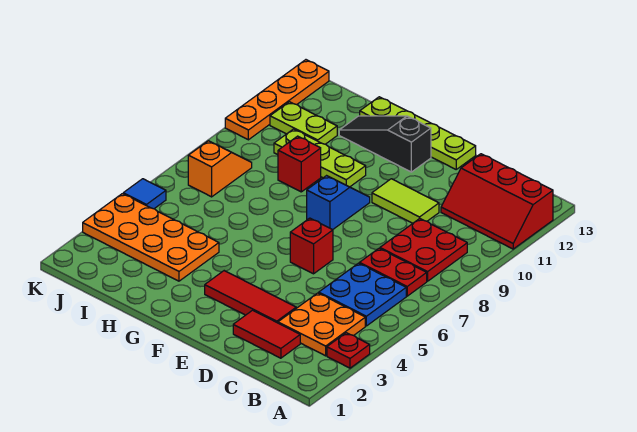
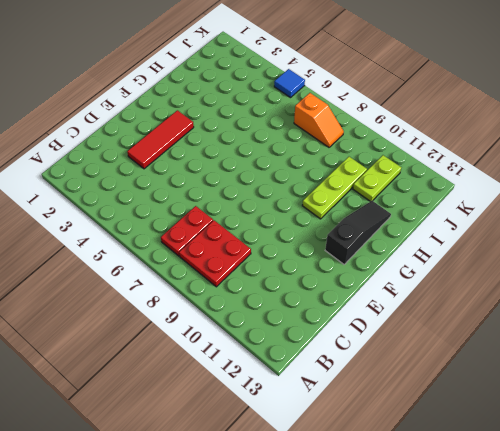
none -> red 1x1 plate [327,333,370,368]
none -> red 2x3 slope [441,154,553,249]
none -> orange 2x2 plate [278,293,365,356]

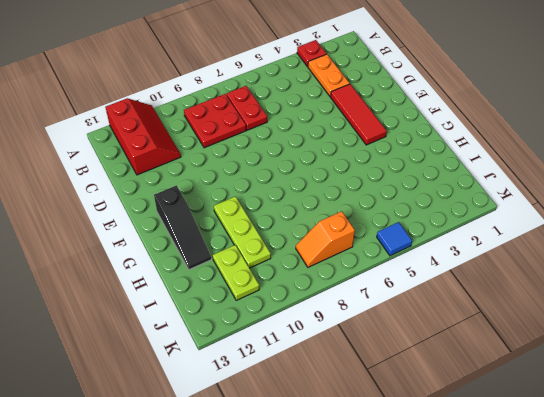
orange 1x2 plate [308,54,350,97] -> orange 2x2 plate [278,293,365,356]
none -> blue 2x2 plate [319,263,406,326]
none -> red 1x2 tile [233,310,300,358]
none -> lime 1x2 tile [372,179,439,223]

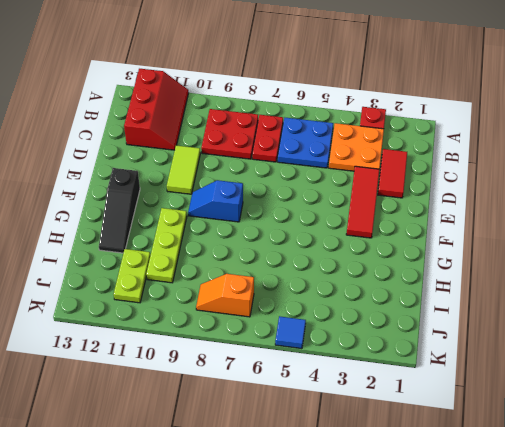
none -> red 1x1 brick [290,218,333,274]
none -> lime 1x4 plate [360,97,476,169]
none -> orange 2x4 plate [83,194,219,281]

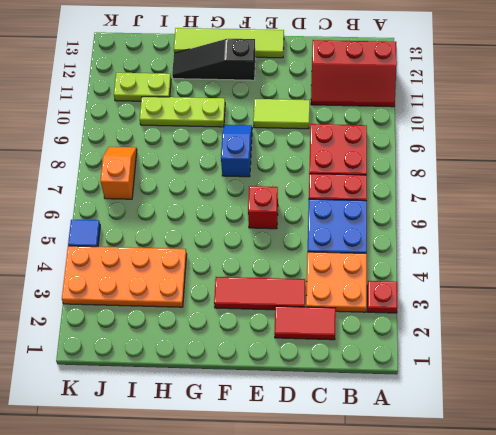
lime 1x4 tile [174,28,284,58] -> lime 1x4 plate [360,97,476,169]
none -> red 1x1 brick [278,136,321,192]
none -> orange 1x4 plate [225,60,329,140]

